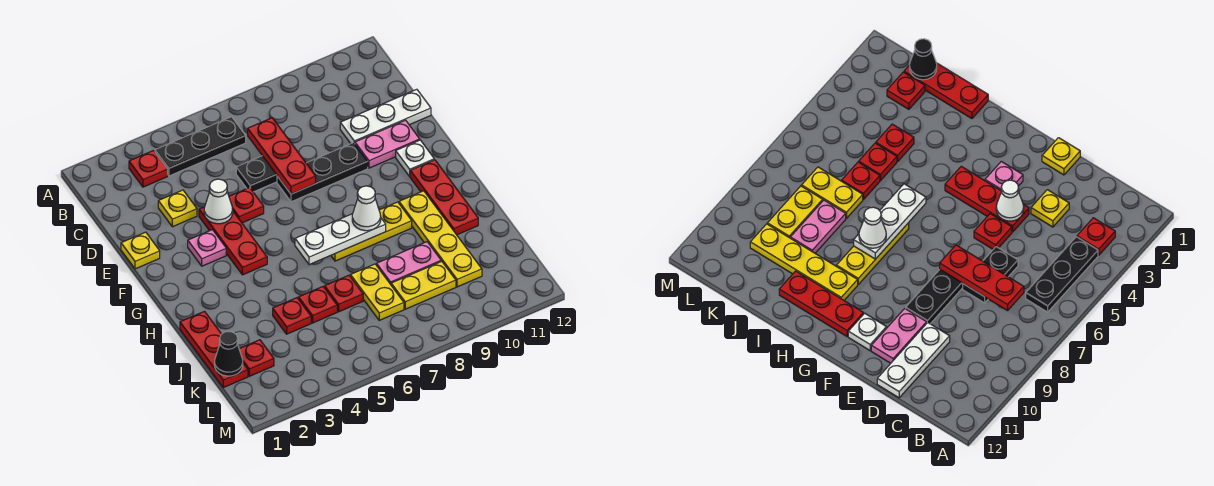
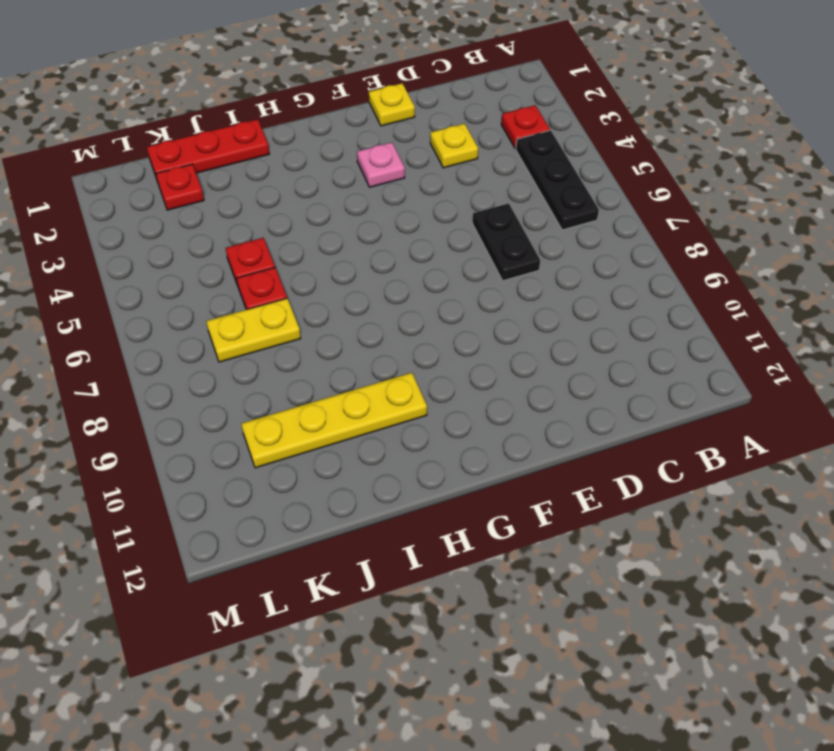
none -> white 1x3 plate [340,89,431,144]
none -> red 1x3 plate [199,207,267,275]
none -> red 1x1 plate [229,187,264,223]

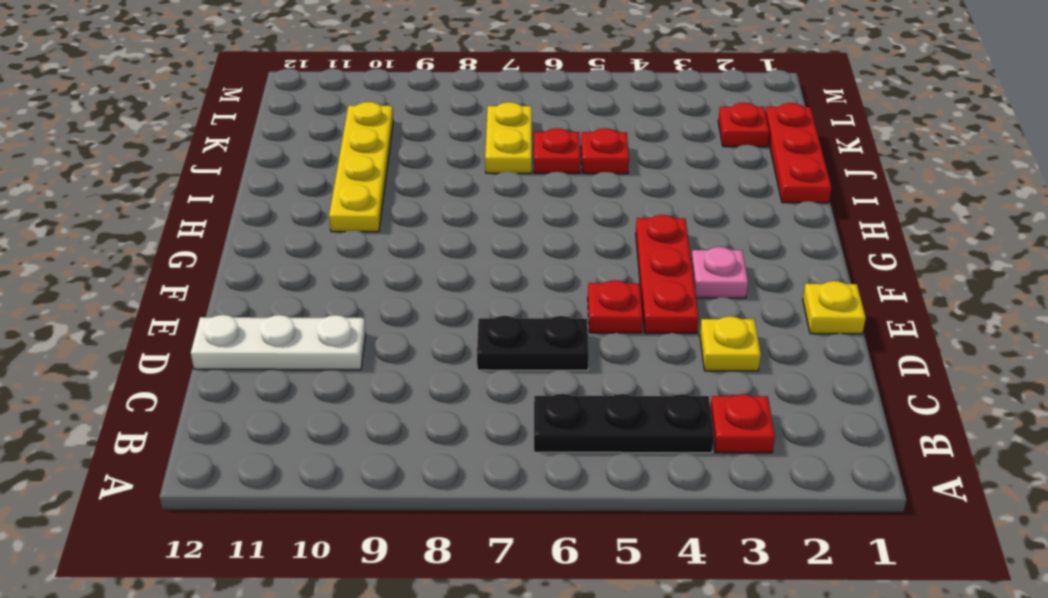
none -> black 1x3 plate [277,143,368,202]
none -> pink 1x2 plate [355,120,420,168]
none -> white 1x1 plate [396,140,434,177]

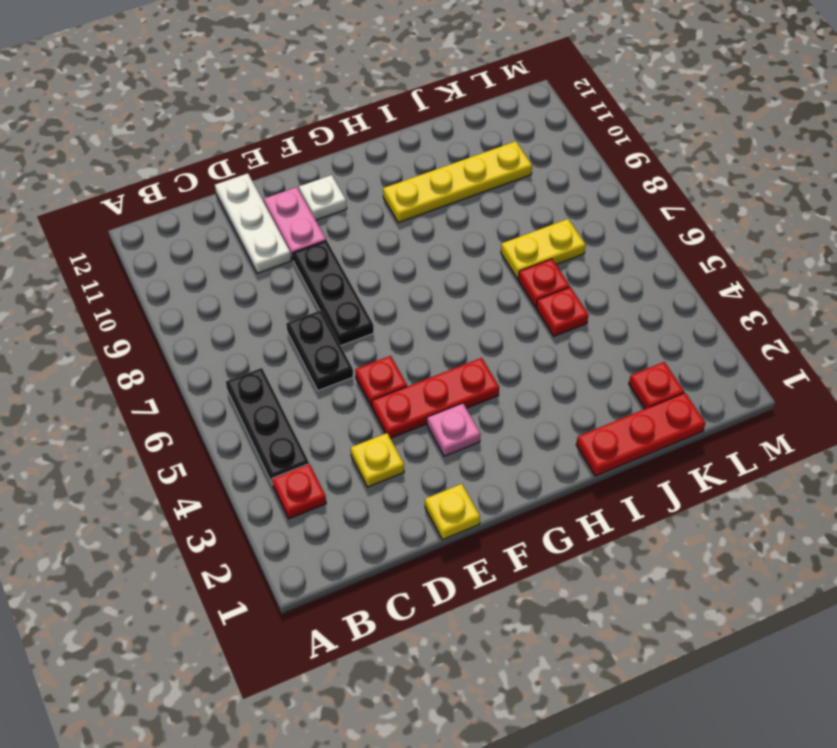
none -> red 1x3 plate [410,160,478,235]
none -> yellow 1x3 plate [331,202,412,261]
none -> red 1x1 plate [273,298,311,334]

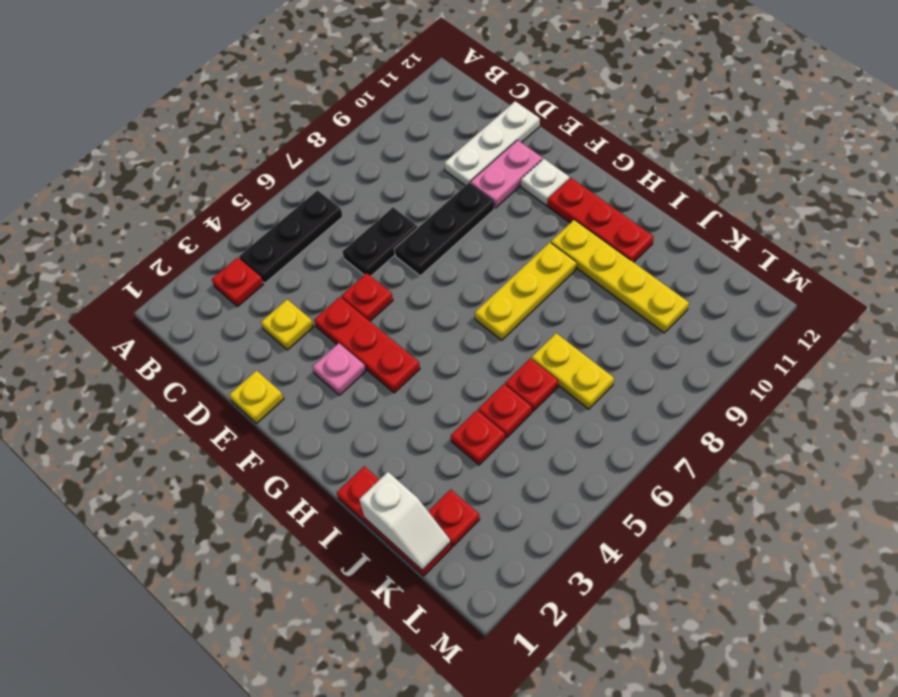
white 1x2 slope [359,472,450,571] -> black 1x1 cone [215,331,243,376]
none -> pink 1x2 plate [376,242,441,284]
none -> yellow 1x2 plate [391,261,456,309]
none -> red 1x3 plate [248,118,316,194]

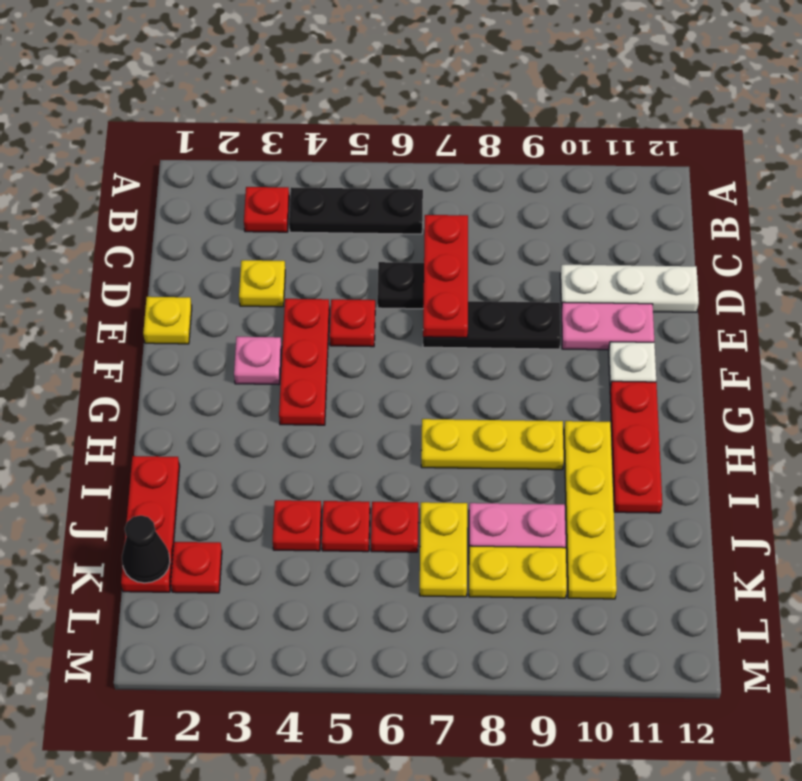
none -> white 1x1 cone [204,179,233,224]
none -> white 1x3 plate [295,214,386,265]
none -> white 1x1 cone [352,186,381,231]

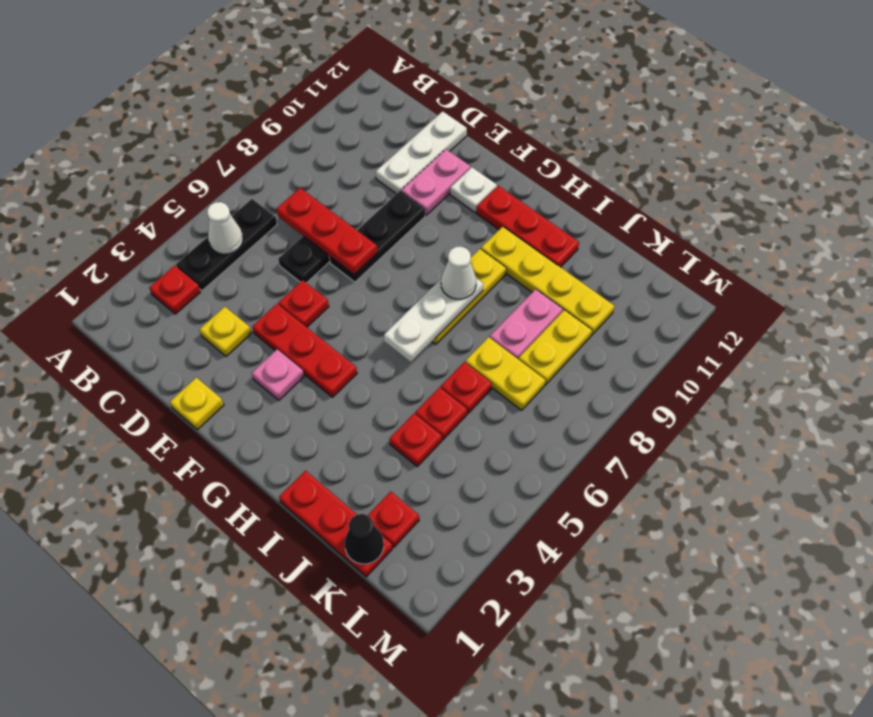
white 1x1 cone [207,202,243,254] -> white 1x1 cone moved to [204,179,233,224]

